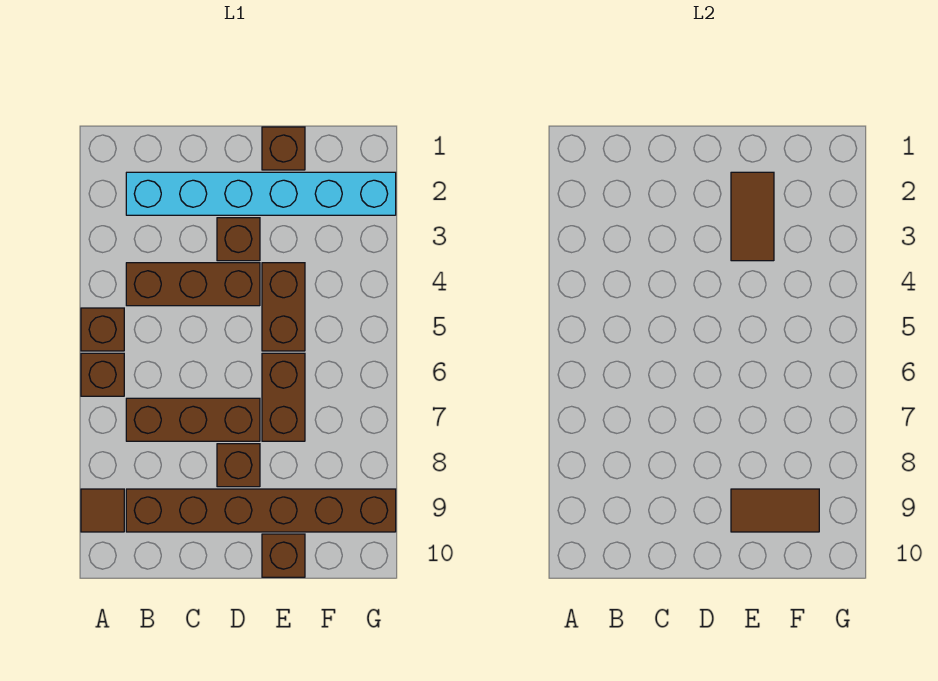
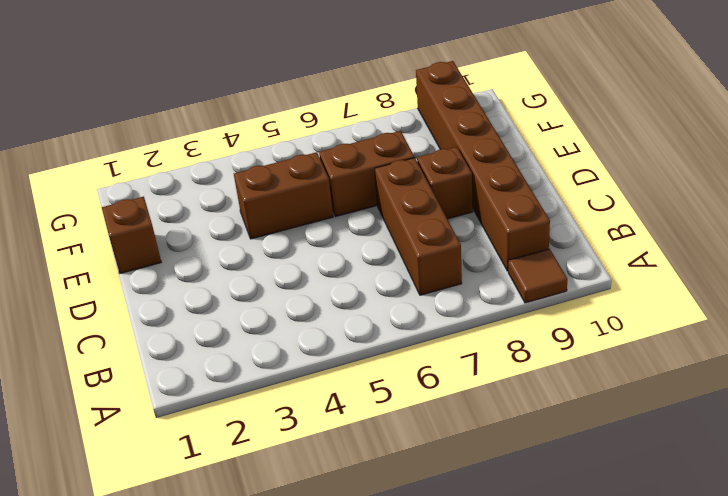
none -> brown 1x1 brick [81,308,124,351]
none -> brown 1x1 brick [81,353,124,396]
none -> cyan 1x6 brick [126,172,396,215]

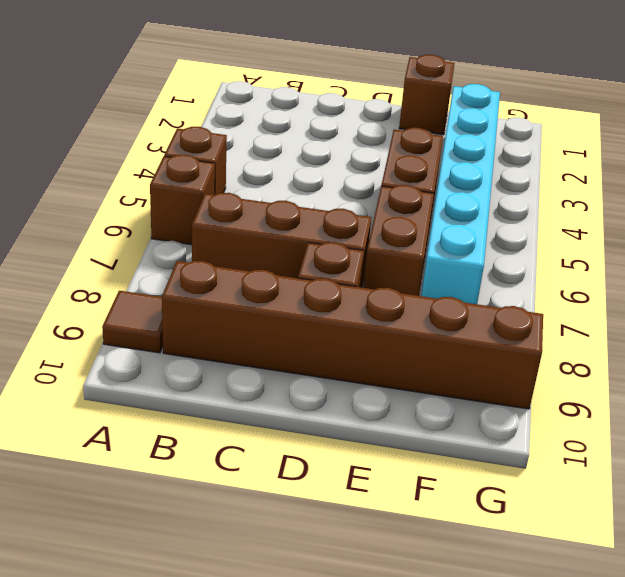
cyan 1x6 brick [422,84,500,304] -> cyan 1x6 brick turned to [126,172,396,215]
none -> brown 1x3 brick [126,263,260,306]
none -> brown 1x1 brick [217,218,260,261]
none -> brown 1x1 brick [262,534,305,577]

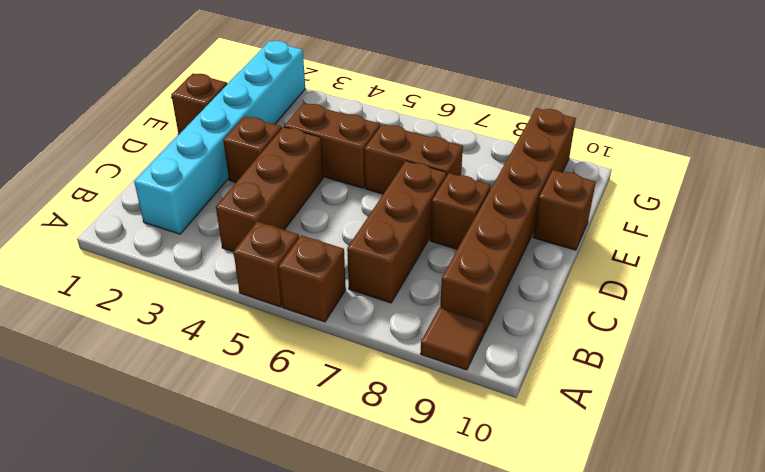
none -> brown 1x2 tile [731,172,774,261]
none -> brown 1x2 tile [731,489,819,532]

